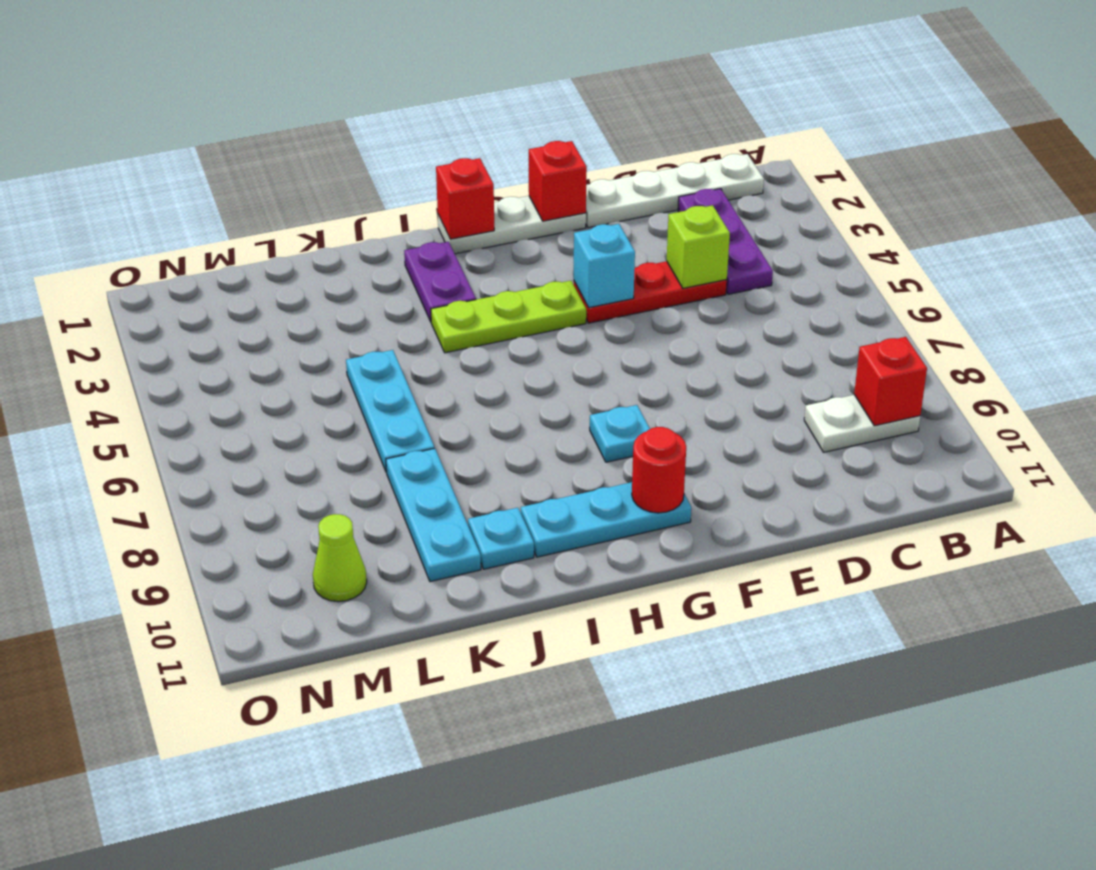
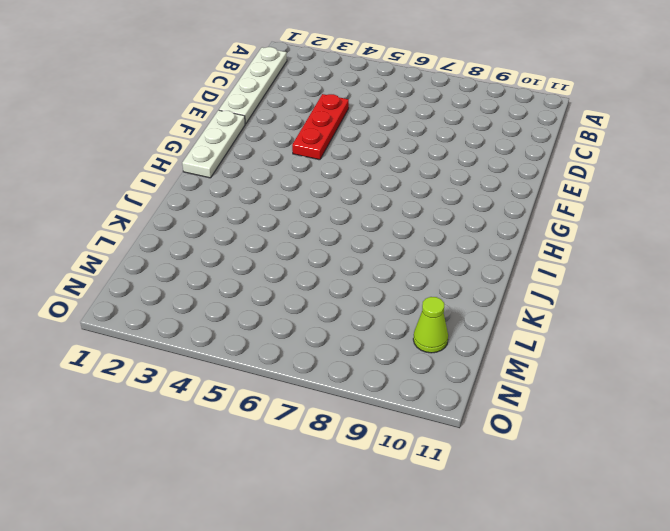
none -> white 1x2 plate [804,395,920,452]
none -> purple 1x3 plate [678,189,773,294]
none -> lime 1x3 plate [431,281,586,353]

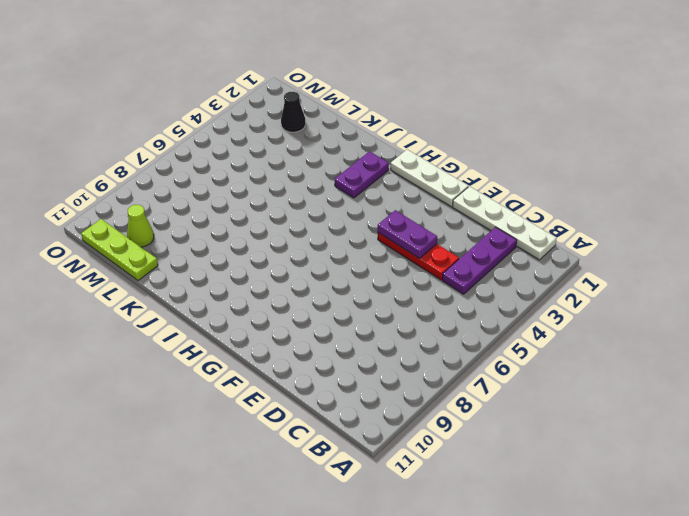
purple 1x2 plate [378,210,437,259] -> cyan 1x1 brick [574,224,635,308]
lime 1x3 plate [81,219,158,281] -> lime 1x3 plate moved to [431,281,586,353]
black 1x1 cone [281,92,306,132] -> none
none -> white 1x2 plate [804,395,920,452]
none -> cyan 1x1 plate [590,405,650,462]
none -> cyan 1x3 plate [521,482,691,557]

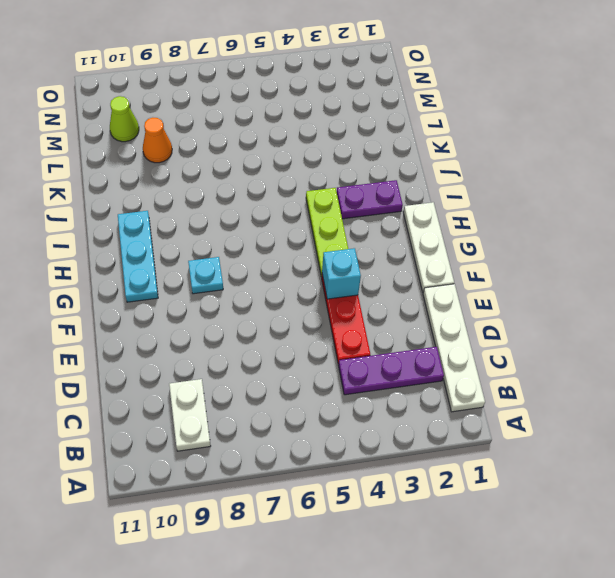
orange 1x1 cone [143,118,172,163] -> none
none -> cyan 1x1 plate [468,508,534,569]
none -> cyan 1x3 plate [346,350,434,472]
none -> cyan 1x3 plate [386,448,481,582]

